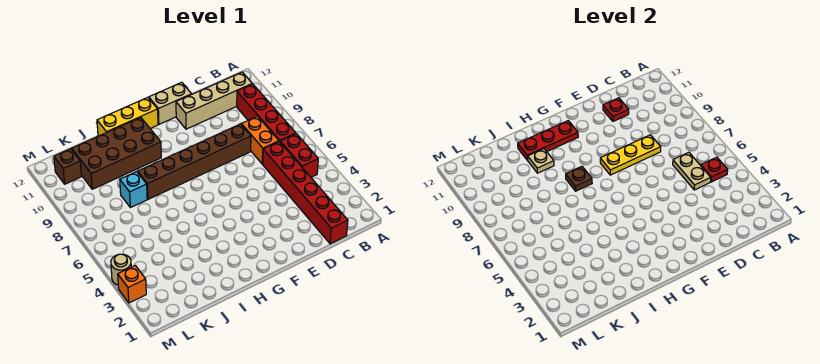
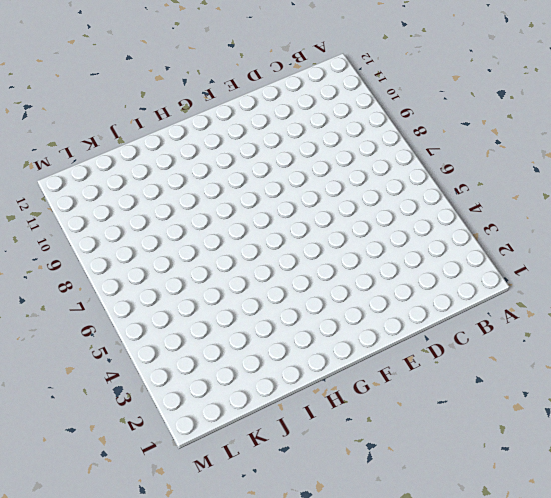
none -> red 1x2 brick [280,134,318,177]
none -> red 1x4 brick [237,84,296,141]
none -> tan 1x4 brick [176,72,252,129]

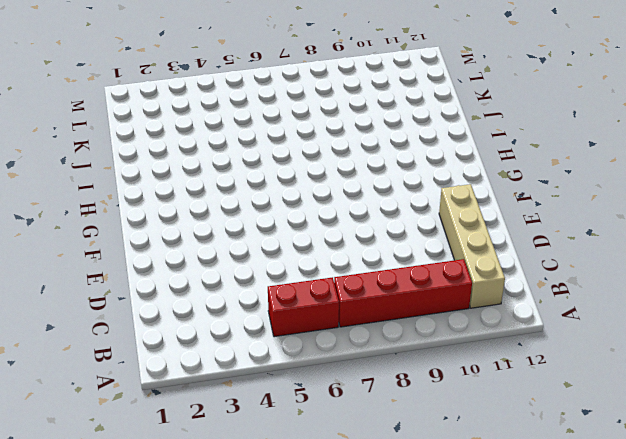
none -> red 1x6 brick [263,141,348,244]
none -> orange 1x2 brick [241,116,279,164]
none -> brown 1x6 brick [138,124,251,199]

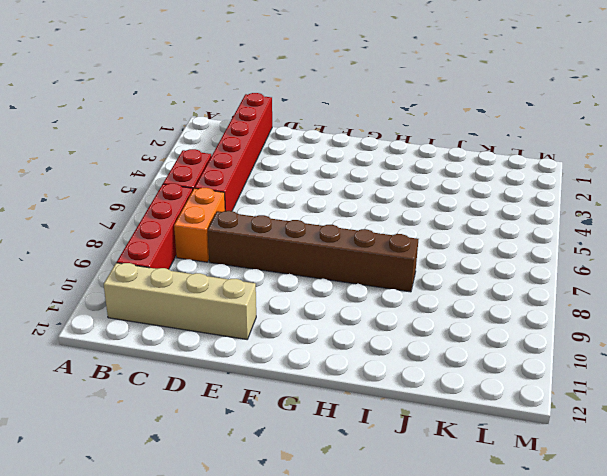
none -> tan 1x2 brick [149,82,192,124]
none -> yellow 1x3 brick [97,97,158,136]
none -> brown 2x4 brick [72,117,161,189]

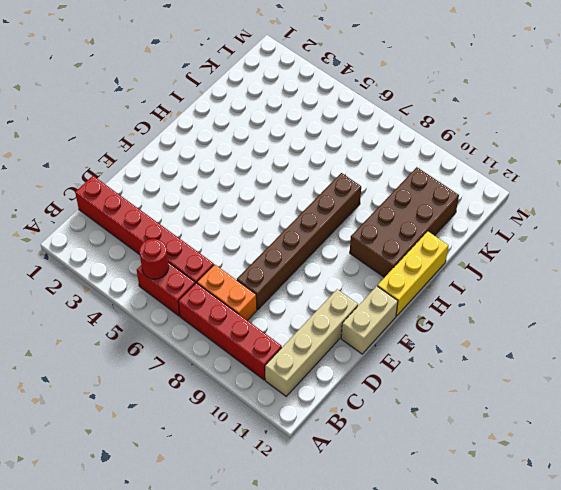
red 1x1 round brick [140,239,169,279] -> red 1x1 plate [701,157,728,182]
none -> cyan 1x1 brick [120,172,147,208]
none -> brown 1x1 brick [54,149,81,184]
none -> orange 1x1 brick [118,266,146,303]

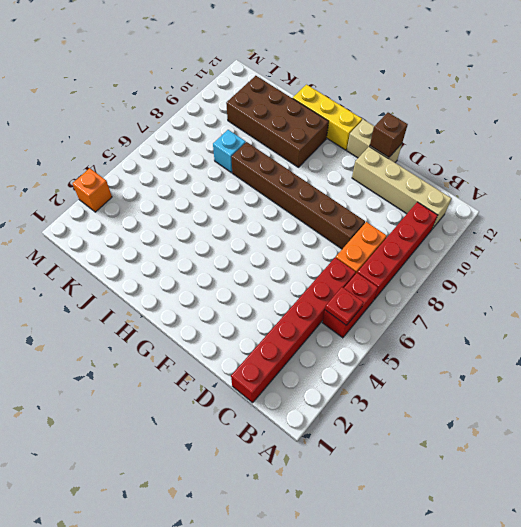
brown 1x1 brick [370,113,408,157] -> brown 1x1 brick moved to [54,149,81,184]
none -> tan 1x1 round brick [111,254,131,285]
none -> tan 1x2 plate [673,152,711,190]
none -> yellow 1x3 plate [600,135,661,175]

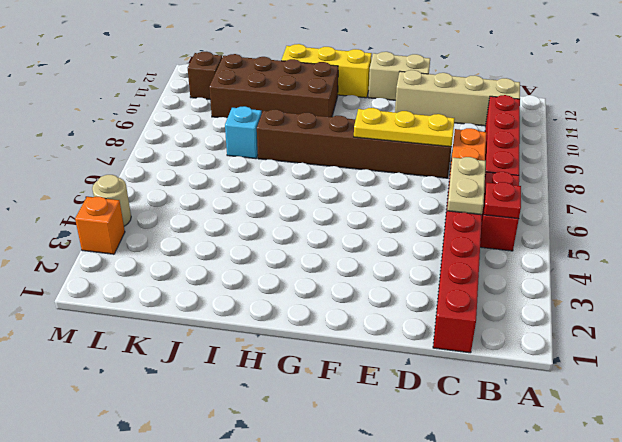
none -> red 1x1 plate [603,98,629,121]
none -> red 1x3 plate [518,121,578,160]
none -> brown 1x1 plate [566,166,592,191]

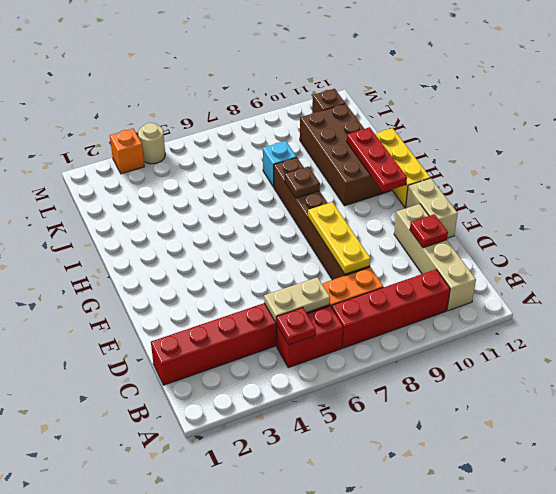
none -> tan 1x1 plate [528,149,554,173]

